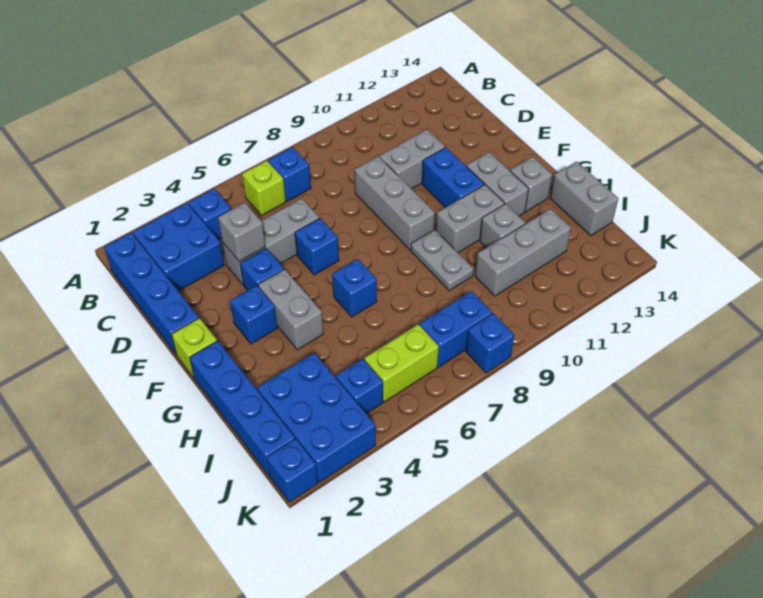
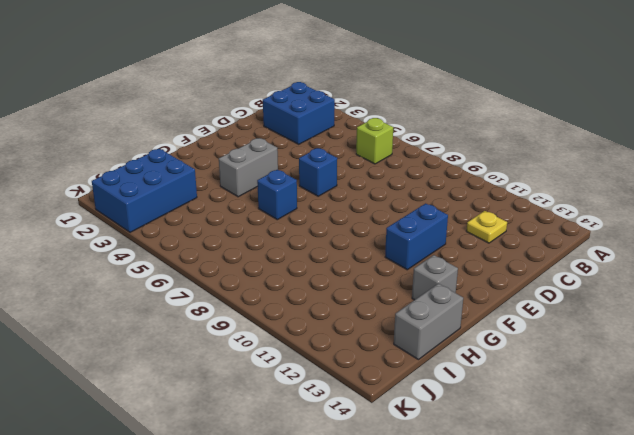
yellow 1x1 plate [466,211,507,243] -> none
none -> blue 1x4 brick [104,233,199,355]
none -> blue 1x1 brick [188,189,231,239]
none -> blue 1x1 brick [268,147,311,201]
none -> grey 1x3 brick [223,199,319,285]

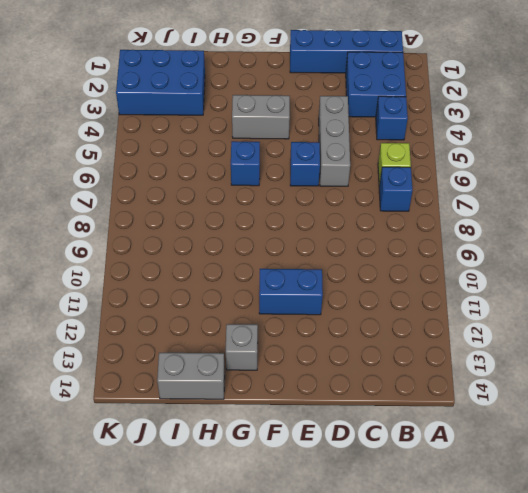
none -> grey 1x3 brick [355,156,435,250]
none -> grey 1x2 brick [380,130,445,189]
none -> blue 1x1 brick [240,248,284,290]
none -> lime 1x1 brick [172,318,217,378]

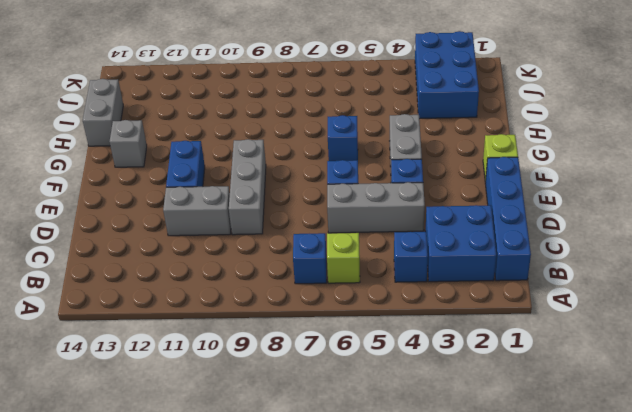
none -> blue 1x1 brick [230,285,277,344]
none -> grey 1x2 brick [466,152,529,216]
none -> blue 1x4 brick [190,341,295,476]
none -> grey 1x2 plate [411,230,474,291]

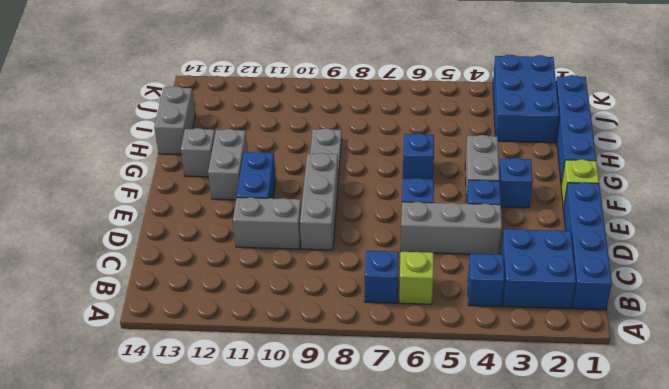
none -> grey 1x2 brick [436,185,504,253]
none -> grey 1x1 brick [480,204,525,248]
none -> grey 1x3 brick [475,209,571,296]
none -> blue 1x1 brick [336,359,383,414]

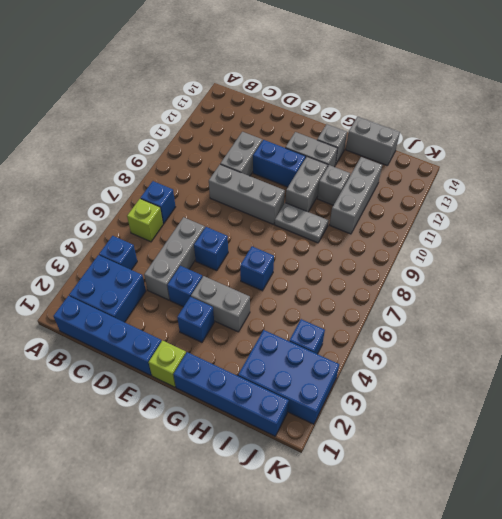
none -> lime 1x2 brick [364,324,439,402]
none -> blue 1x2 brick [420,291,492,367]
none -> blue 1x1 brick [267,439,318,502]
none -> blue 1x1 brick [466,313,514,373]

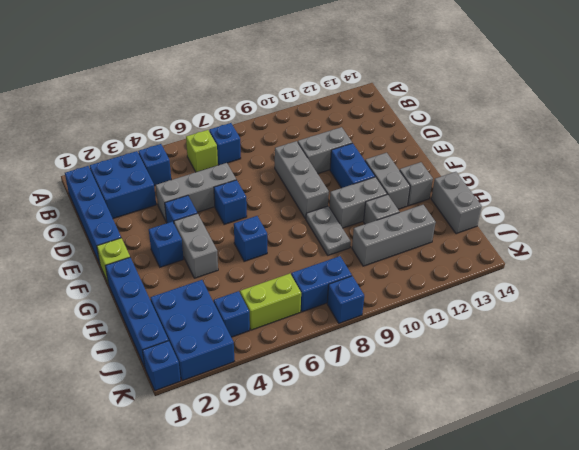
none -> grey 1x1 brick [218,203,265,262]

